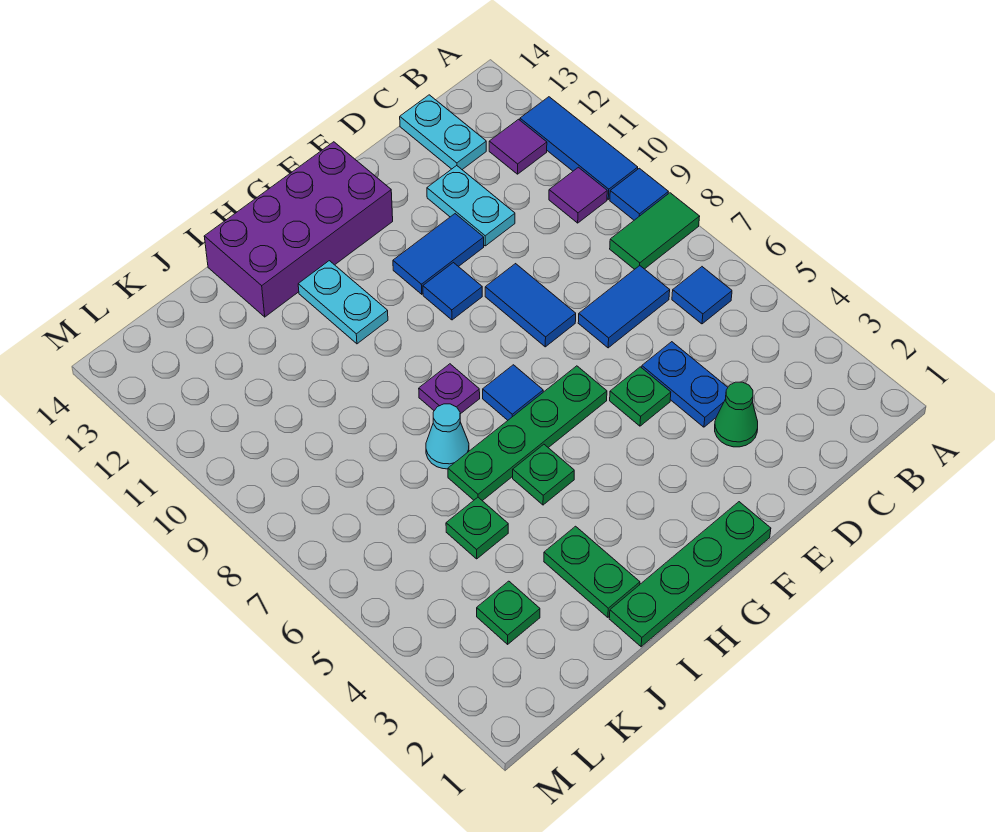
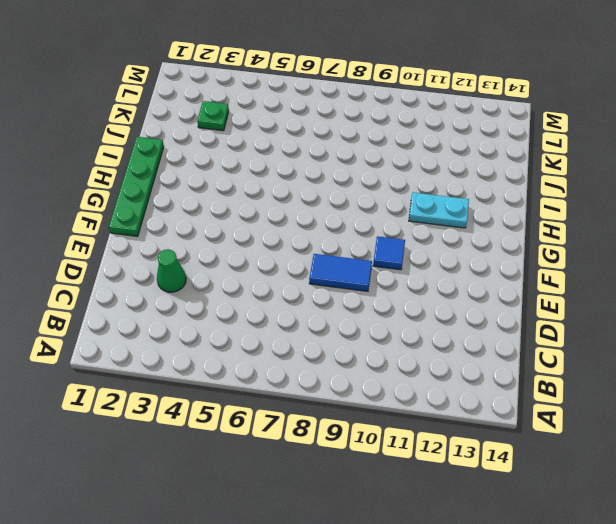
none -> green 1x2 tile [610,193,700,269]
none -> blue 1x1 tile [610,168,668,220]
none -> blue 1x3 tile [520,97,638,199]

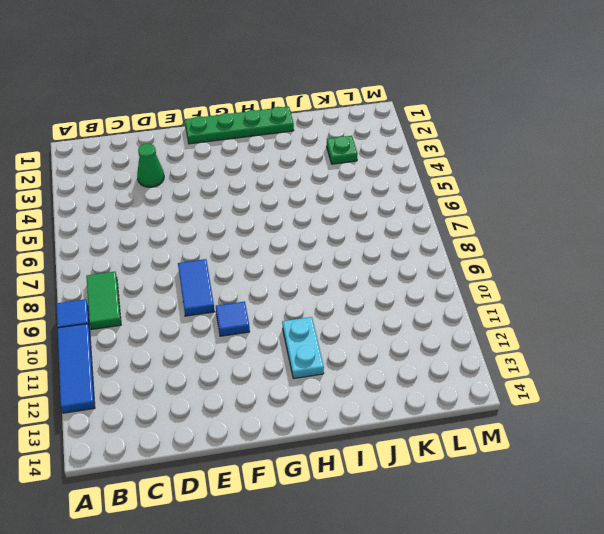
green 1x2 tile [86,272,121,329] -> green 1x2 tile turned to [610,193,700,269]
none -> blue 1x1 tile [672,267,732,324]
none -> purple 1x1 tile [549,167,607,223]
none -> purple 1x1 tile [489,119,547,174]

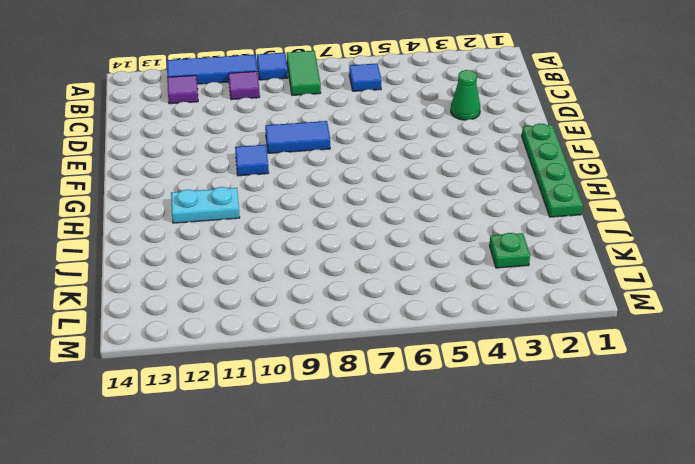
none -> blue 1x2 tile [578,266,670,348]
none -> cyan 1x2 plate [400,95,486,169]
none -> blue 1x2 plate [642,342,728,427]

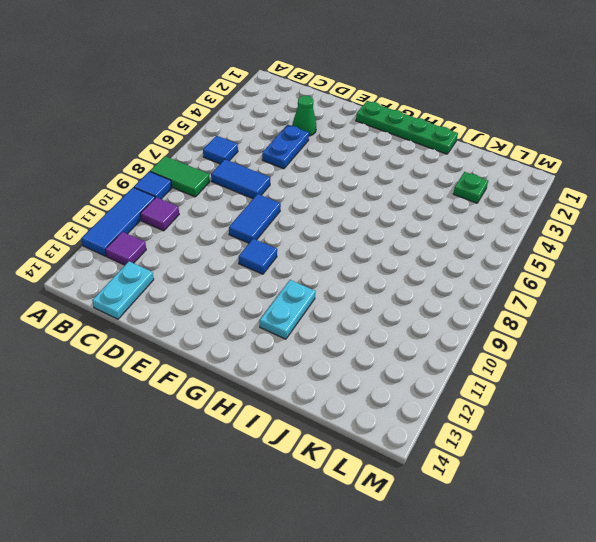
none -> cyan 1x2 plate [427,166,515,246]
none -> green 1x1 plate [610,367,671,426]
none -> blue 1x2 tile [393,214,484,294]

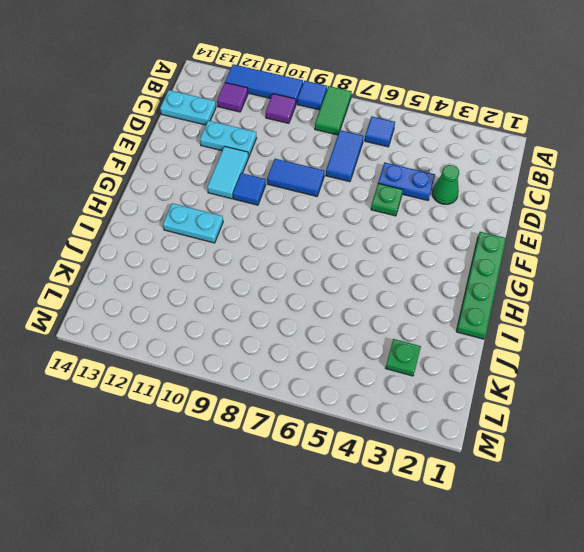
cyan 1x2 tile [207,146,249,199] -> blue 1x2 tile [393,214,484,294]
none -> green 1x4 plate [448,366,607,501]
none -> purple 2x4 brick [204,142,393,317]
none -> blue 1x1 tile [483,365,543,420]

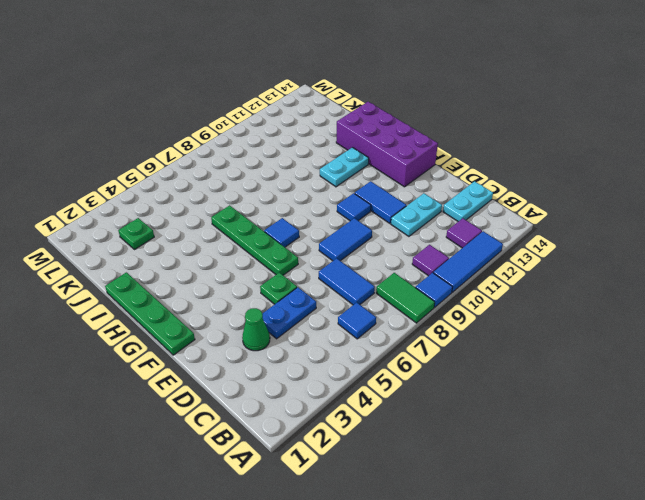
none -> green 1x1 plate [513,444,574,505]
none -> purple 1x1 plate [419,364,480,414]
none -> green 1x2 plate [544,526,640,617]

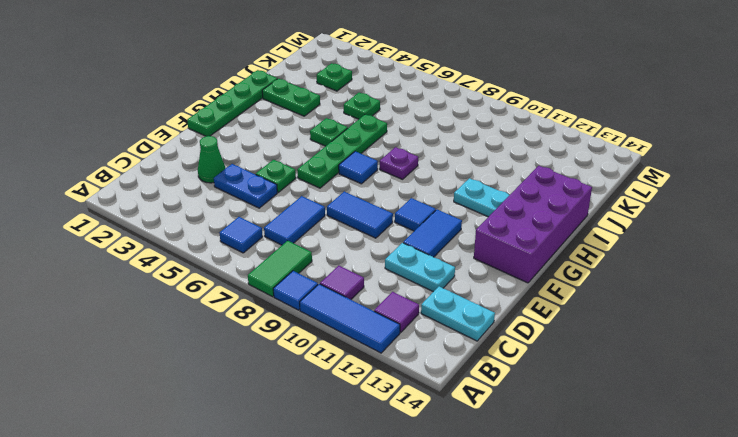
none -> cyan 1x1 cone [426,404,469,469]

